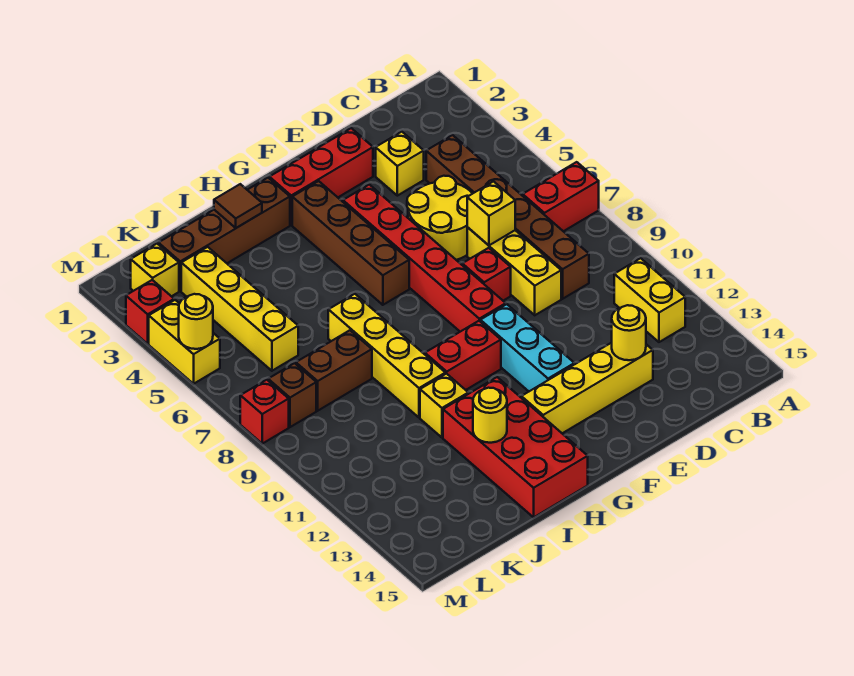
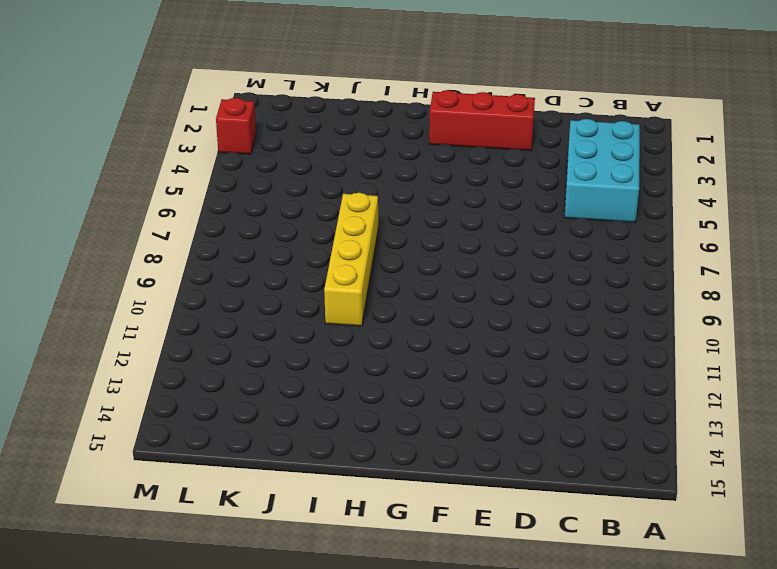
cyan 2x3 brick [564,119,640,223] -> brown 1x6 brick [426,135,589,299]
none -> red 1x2 brick [523,162,599,231]
none -> yellow 1x2 brick [614,258,685,342]
none -> yellow 1x1 brick [376,132,424,196]

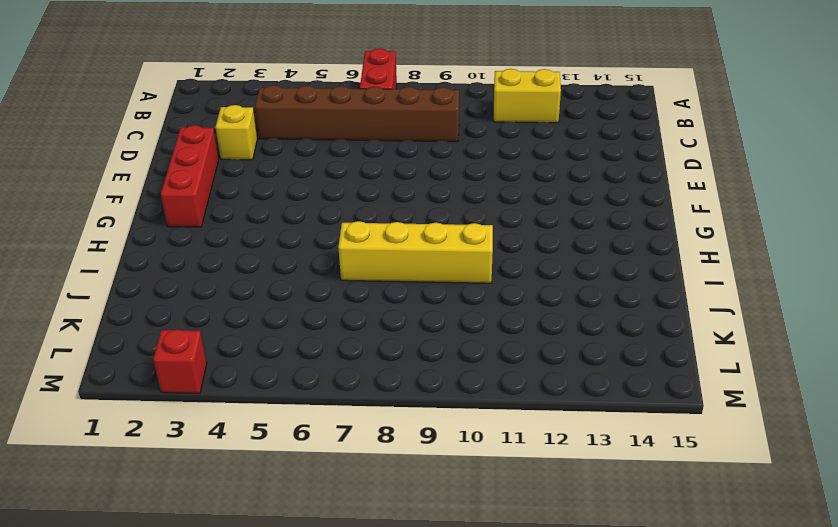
none -> yellow 2x2 round brick [407,176,473,260]
none -> yellow 1x3 brick [467,227,561,315]
none -> yellow 1x4 brick [521,343,653,433]

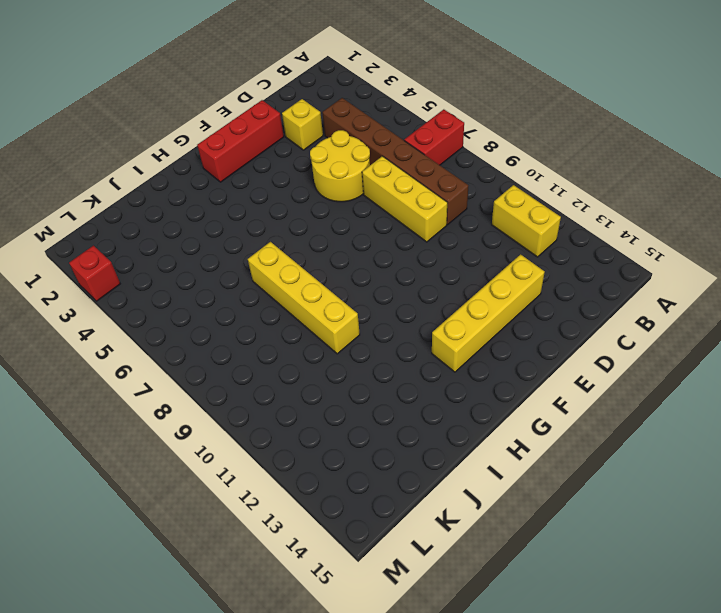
none -> red 1x1 brick [462,248,511,301]
none -> red 1x6 brick [343,185,506,332]
none -> cyan 1x3 brick [480,304,574,391]

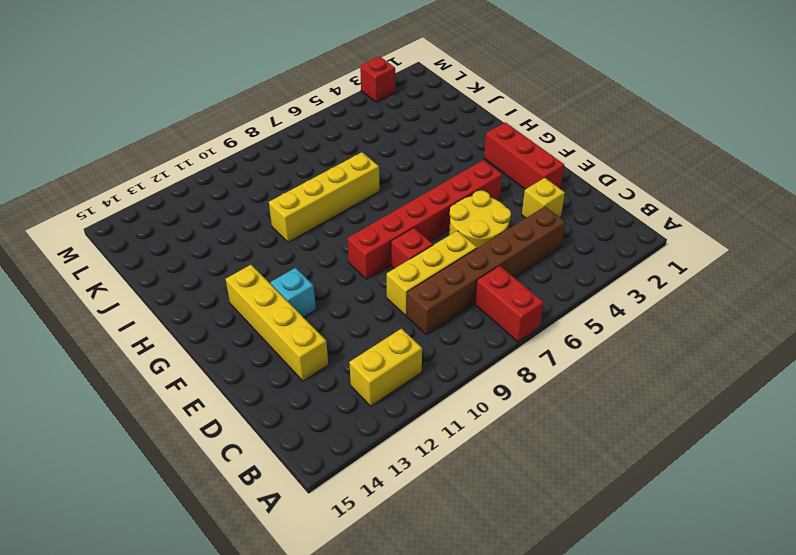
cyan 1x1 brick [271,268,316,318] -> cyan 1x3 brick [480,304,574,391]
none -> brown 1x4 brick [292,181,409,305]
none -> red 1x2 brick [425,321,501,390]
none -> brown 1x4 brick [158,178,290,291]

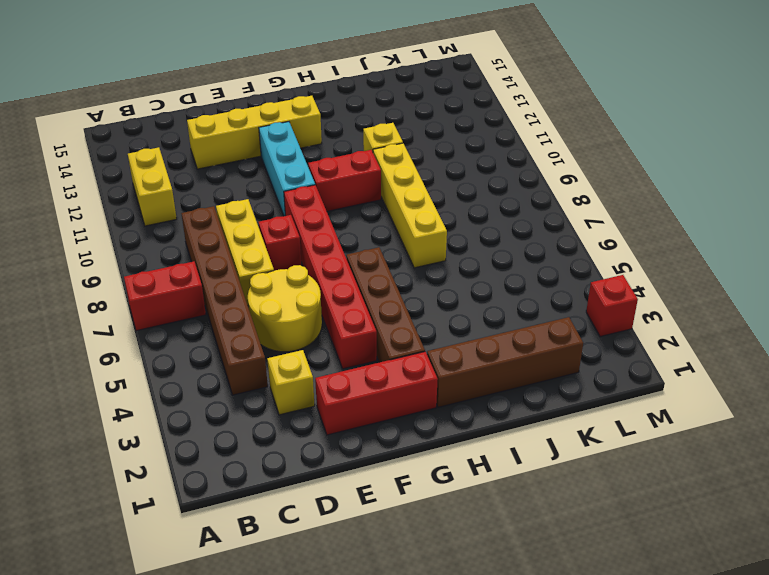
none -> red 2x4 brick [443,377,588,517]
none -> brown 1x2 brick [296,330,372,411]
none -> yellow 1x4 brick [181,247,298,371]

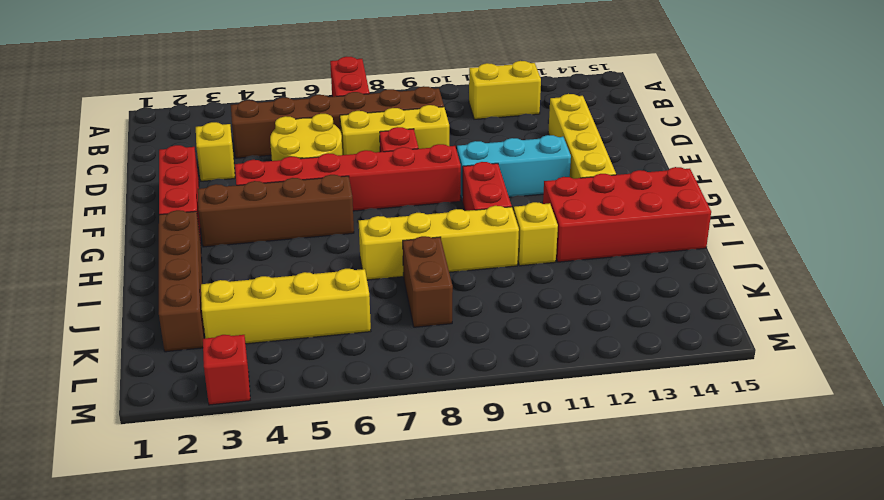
none -> yellow 1x1 brick [131,244,179,296]
none -> brown 1x1 brick [268,363,316,427]
none -> yellow 1x2 brick [149,300,220,384]

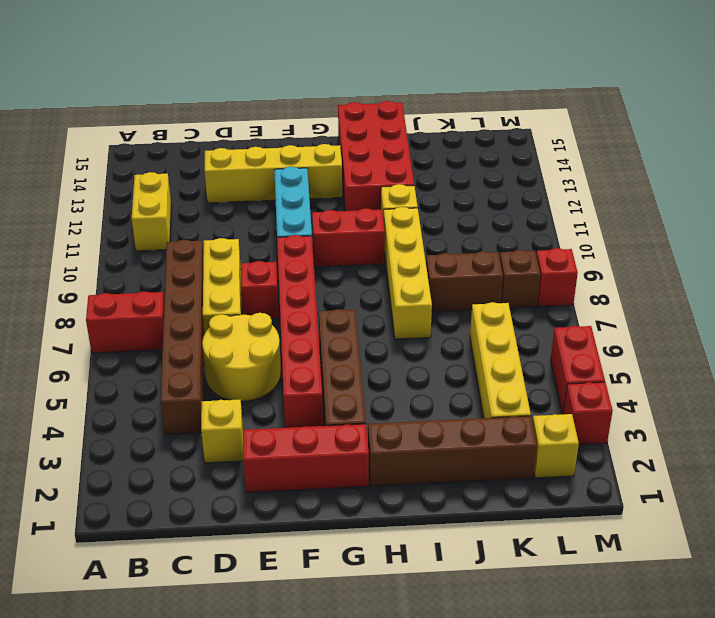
red 1x2 brick [551,326,605,414] -> yellow 1x2 brick [149,300,220,384]
none -> yellow 1x1 brick [467,182,515,245]
none -> yellow 1x1 round brick [612,305,646,360]
none -> brown 1x1 tile [214,184,262,228]

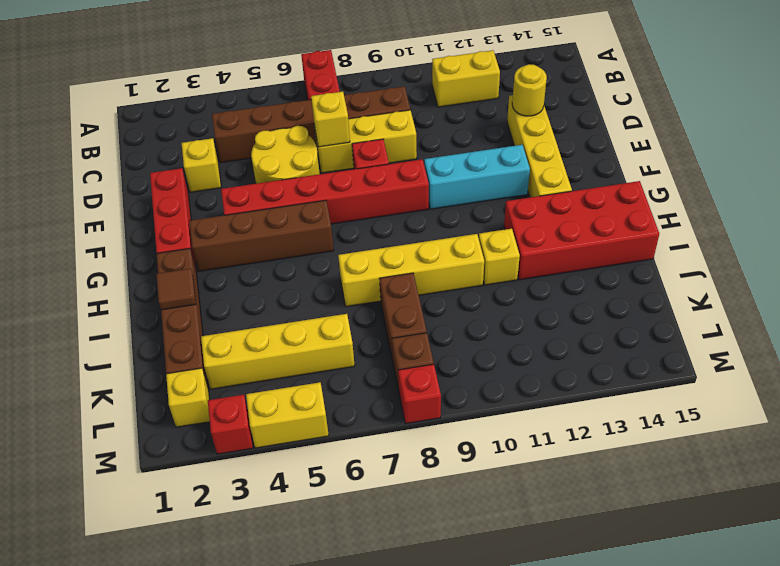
none -> red 1x2 brick [425,321,501,390]
none -> yellow 1x1 round brick [473,388,507,443]
none -> yellow 1x1 round brick [179,294,213,349]

